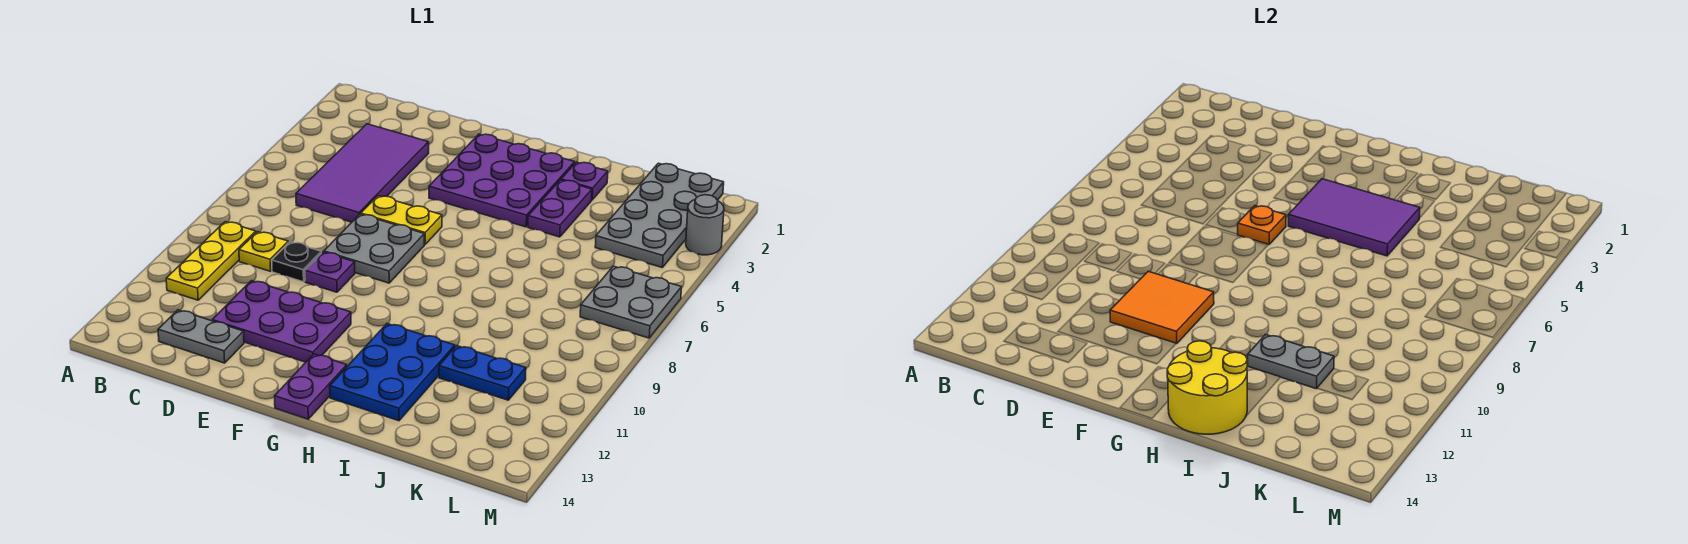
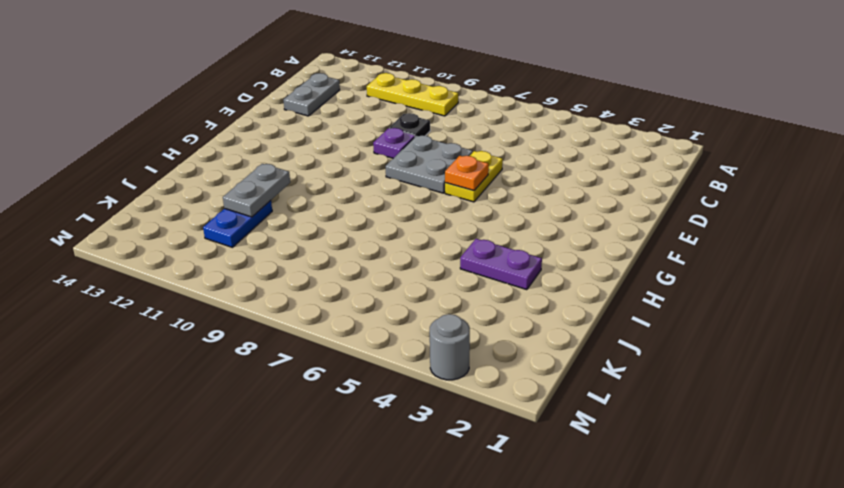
none -> purple 2x4 tile [296,124,429,222]
none -> yellow 1x1 plate [239,232,288,271]
none -> purple 2x3 plate [212,281,351,362]

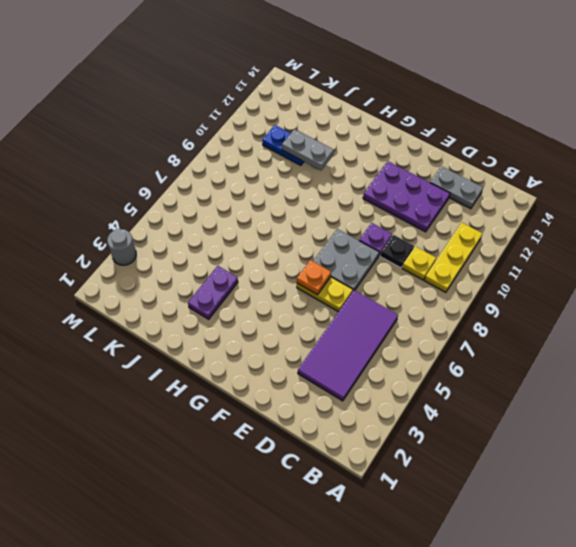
none -> purple 3x3 plate [429,134,575,227]
none -> purple 1x2 plate [275,354,347,419]
none -> blue 2x3 plate [330,324,455,421]

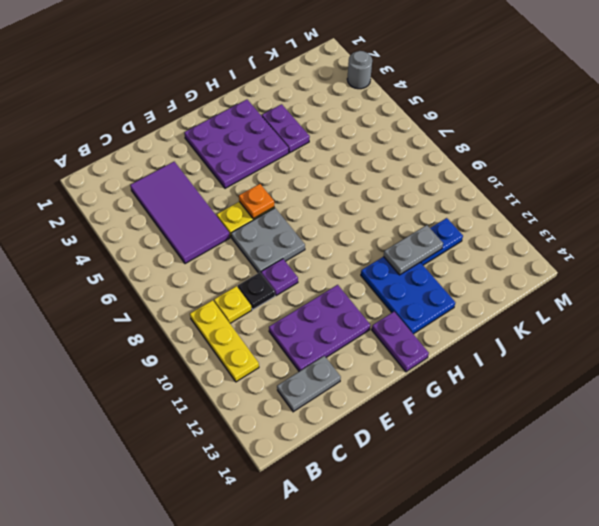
none -> purple 1x1 plate [561,162,608,200]
none -> grey 2x4 plate [595,163,724,268]
none -> grey 2x2 plate [580,266,682,338]

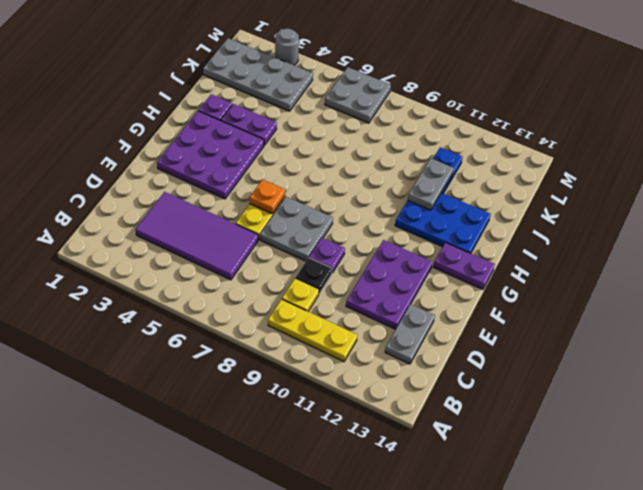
none -> orange 2x2 tile [1110,271,1214,344]
none -> purple 2x3 tile [1288,179,1420,256]
none -> yellow 2x2 round brick [1167,341,1247,434]

